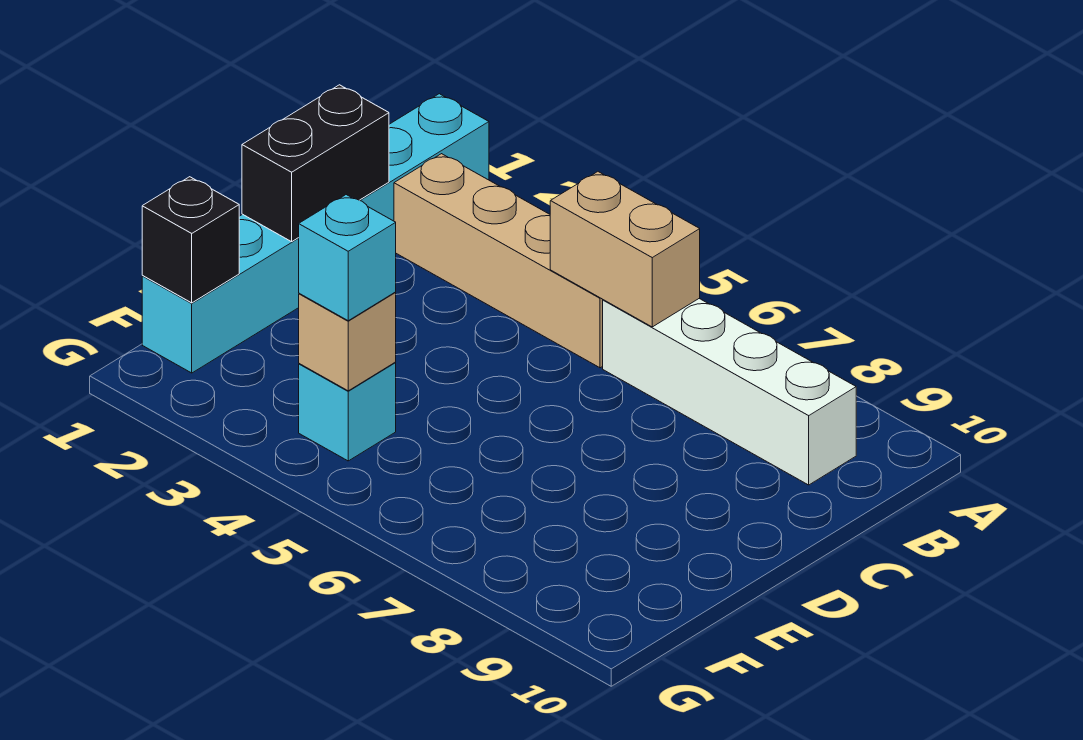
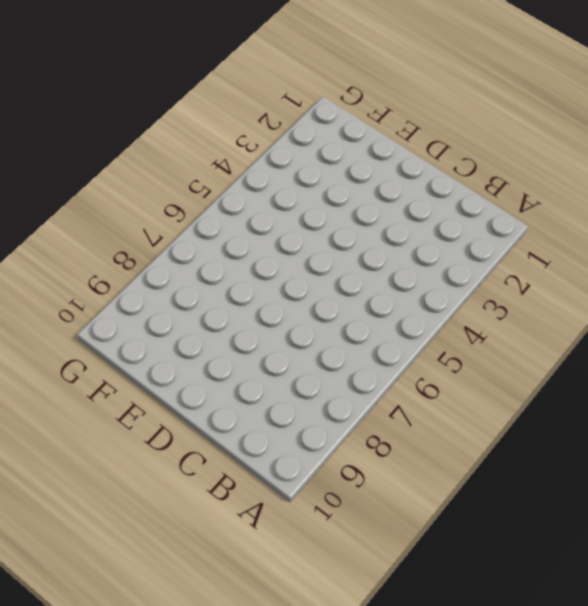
none -> cyan 1x6 brick [142,94,489,373]
none -> tan 1x4 brick [394,154,603,368]

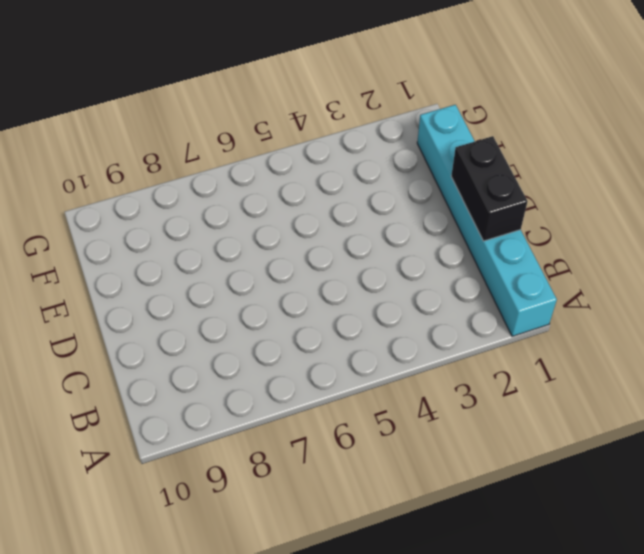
none -> tan 1x4 brick [394,154,603,368]
none -> white 1x4 brick [603,298,856,485]

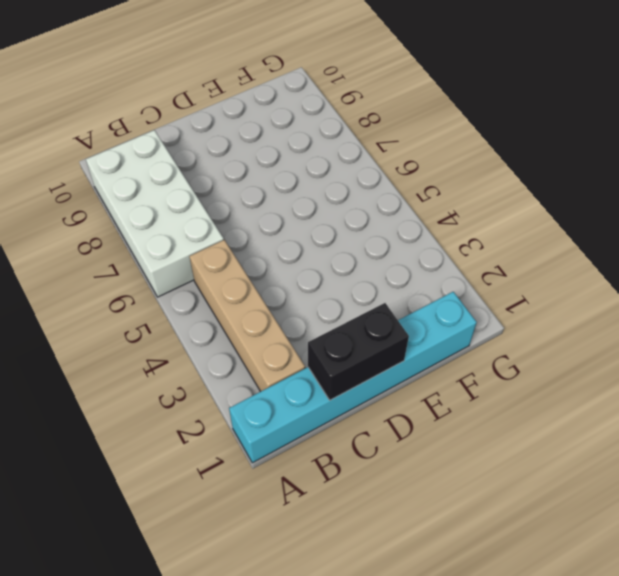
white 2x4 brick [86,130,224,297] -> white 1x4 brick [603,298,856,485]
none -> cyan 1x1 brick [299,363,396,461]
none -> tan 1x2 brick [550,172,700,327]

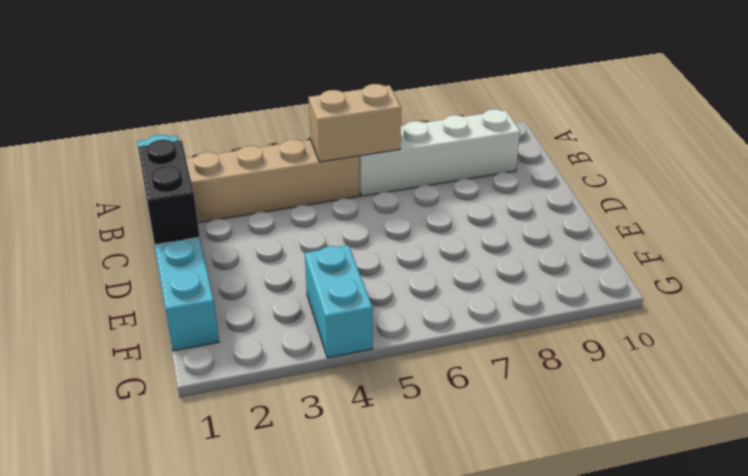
cyan 1x2 brick [305,245,373,358] -> cyan 1x1 brick [299,363,396,461]
none -> black 1x1 brick [142,177,239,303]
none -> tan 1x1 brick [299,292,396,391]

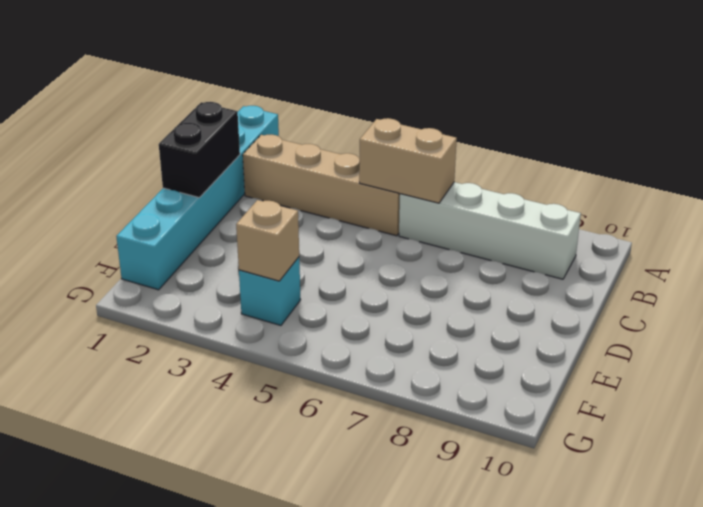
none -> black 1x1 brick [142,177,239,303]
none -> cyan 1x1 brick [299,195,396,321]

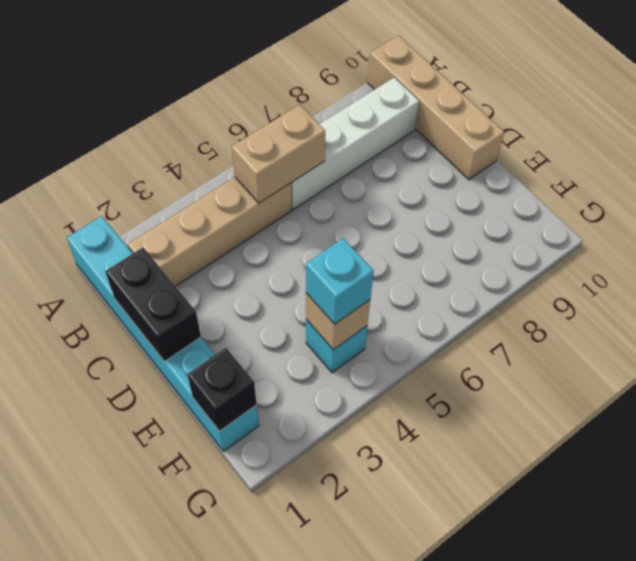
tan 1x4 brick [368,35,504,180] -> none

